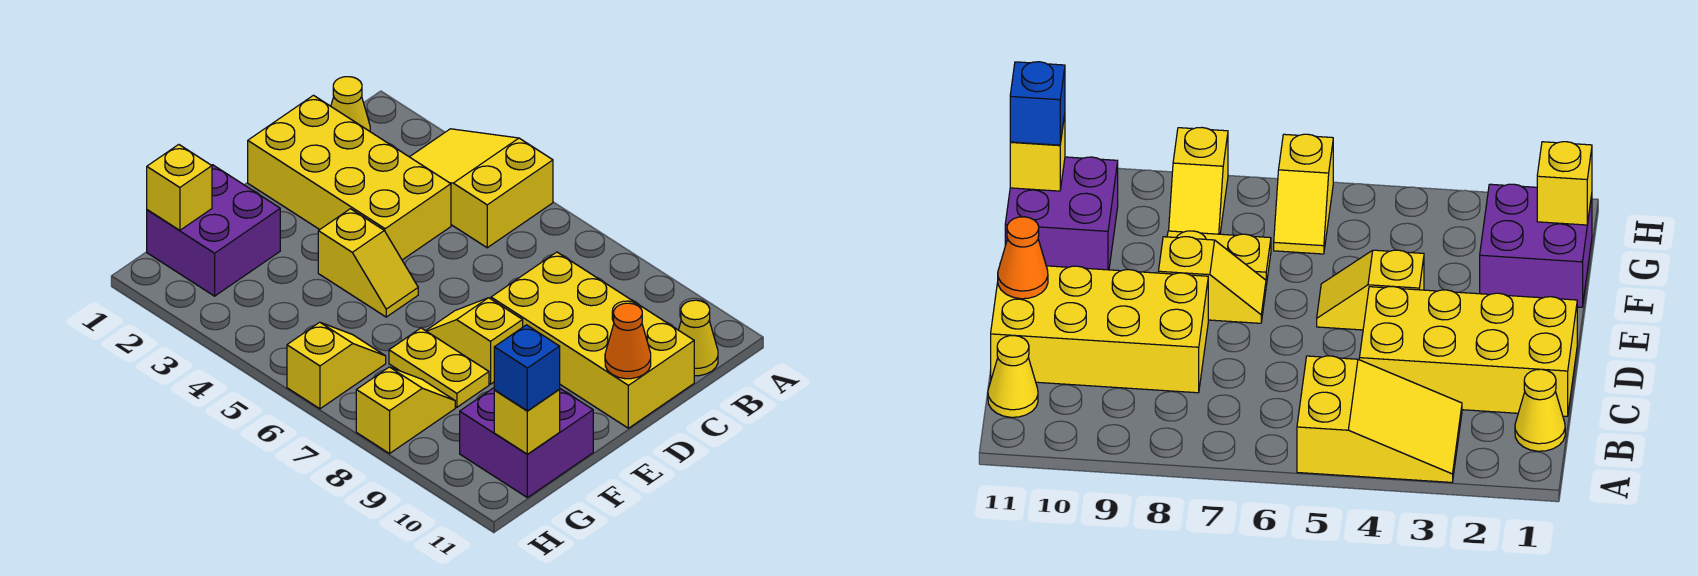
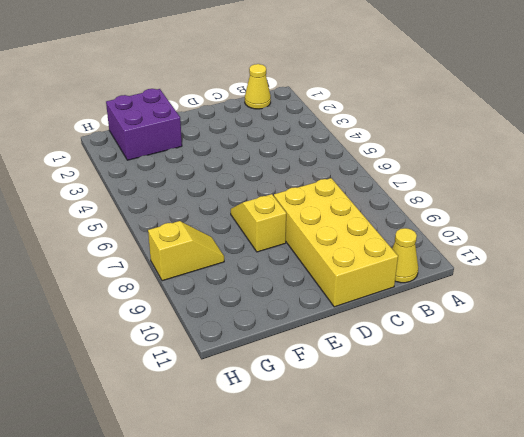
none -> yellow 2x3 slope [410,129,553,248]
none -> yellow 2x4 brick [248,95,451,260]
none -> yellow 1x2 slope [318,209,418,317]

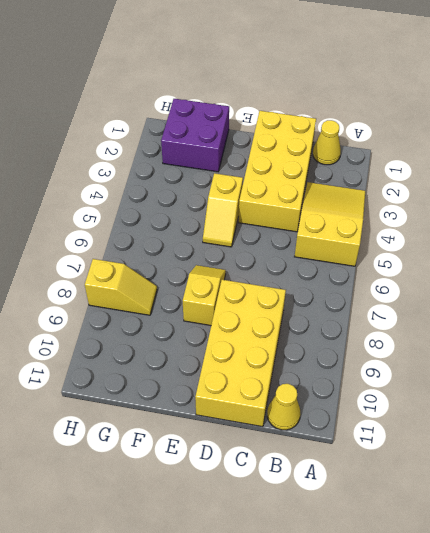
none -> yellow 1x2 plate [389,328,489,407]
none -> purple 2x2 brick [460,388,593,498]
none -> yellow 1x2 slope [287,322,386,409]

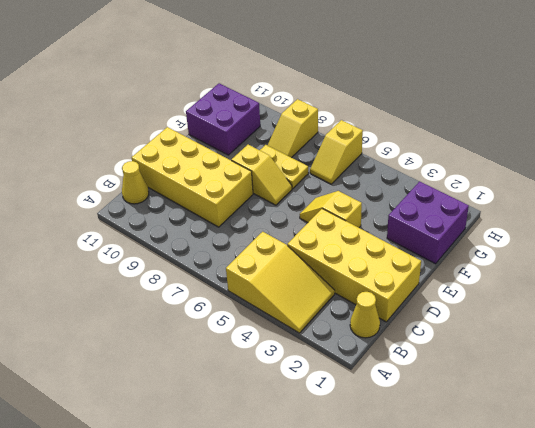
none -> orange 1x1 cone [605,303,651,379]
none -> yellow 1x1 brick [147,145,212,230]
none -> yellow 1x1 brick [494,390,560,454]

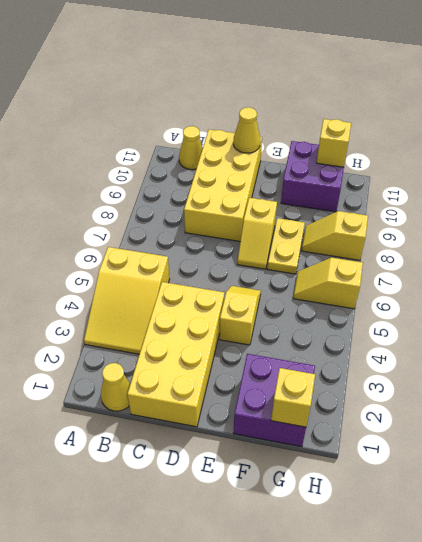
yellow 1x1 cone [233,107,260,153] -> orange 1x1 cone [605,303,651,379]
none -> blue 1x1 brick [494,325,560,411]

